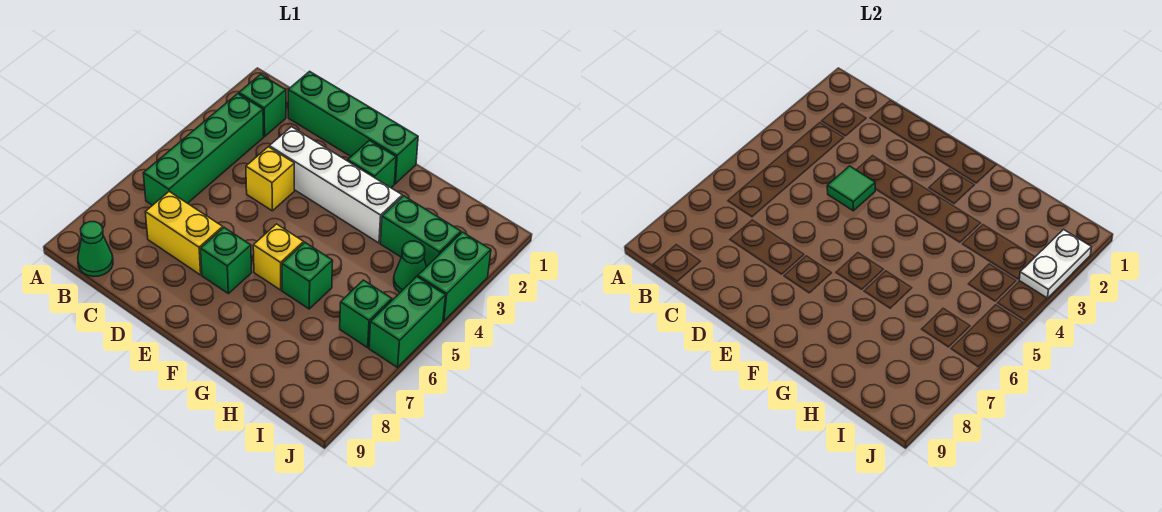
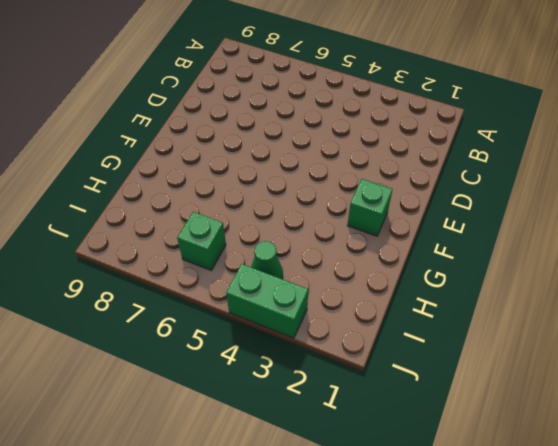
none -> green 1x1 brick [239,74,286,136]
none -> green 1x4 brick [143,94,264,205]
none -> green 1x1 cone [78,222,113,277]

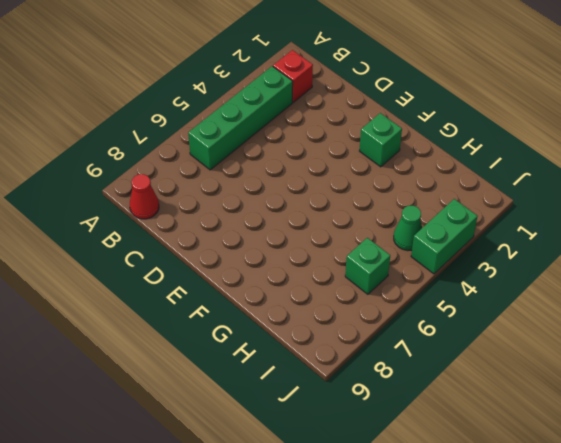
red 1x1 brick [273,50,313,102] -> green 1x1 brick [239,74,286,136]
red 1x1 cone [130,174,159,219] -> green 1x1 cone [78,222,113,277]
none -> green 1x4 brick [288,71,418,184]
none -> yellow 1x2 brick [145,192,223,275]
none -> white 1x4 brick [269,127,402,243]

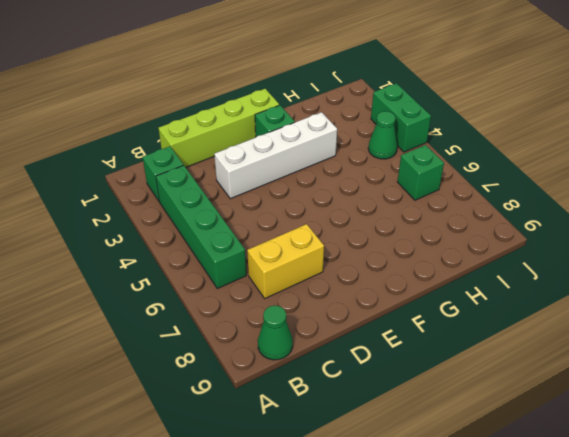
lime 1x4 brick [159,89,279,167] -> green 1x4 brick [288,71,418,184]
none -> yellow 1x1 brick [246,147,294,211]
none -> green 1x1 brick [200,228,252,294]
none -> yellow 1x1 brick [253,224,304,290]

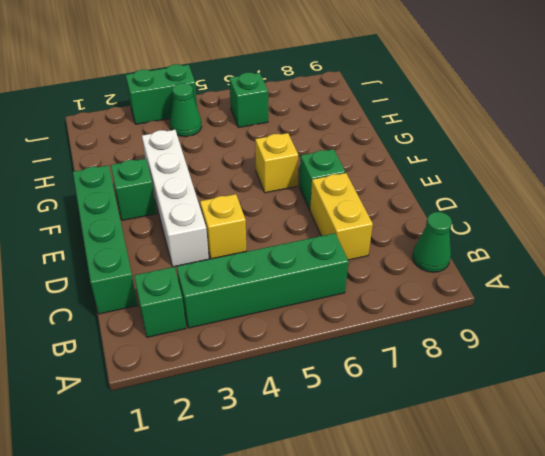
none -> green 1x1 brick [282,243,333,309]
none -> green 1x2 brick [380,196,461,267]
none -> green 1x2 brick [369,277,446,368]

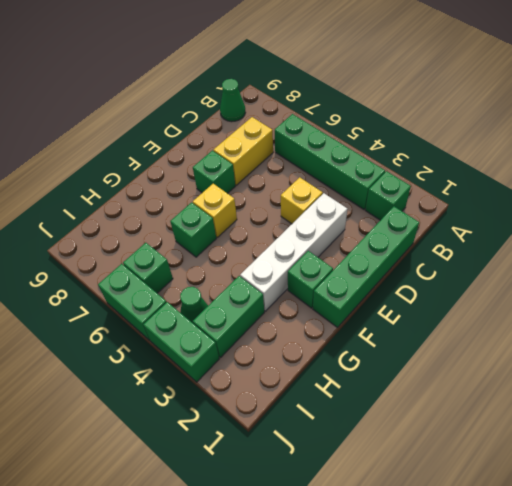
none -> green 1x1 tile [827,166,875,211]
none -> white 1x2 plate [1019,230,1091,298]

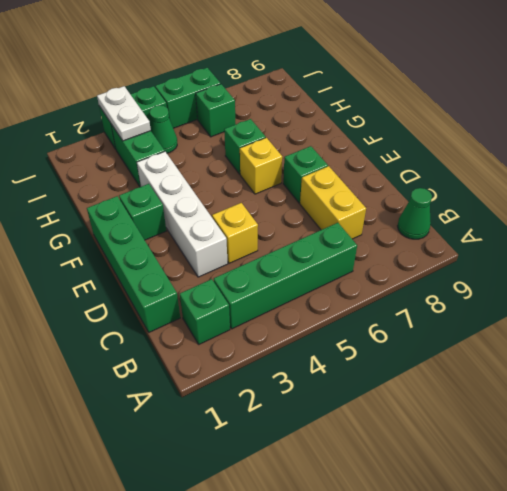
white 1x2 plate [97,86,151,141] -> white 1x2 plate turned to [1019,230,1091,298]
none -> green 1x1 tile [827,166,875,211]

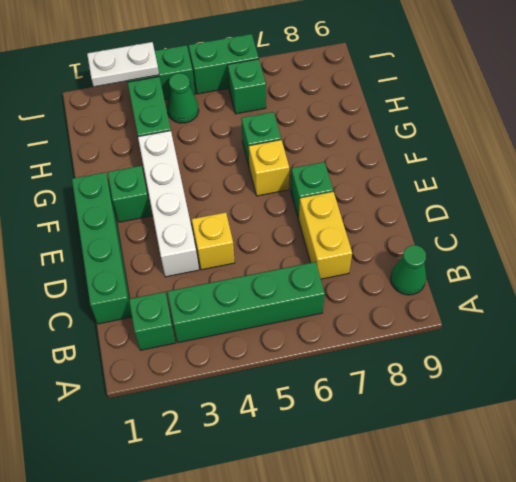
none -> green 1x1 tile [827,166,875,211]

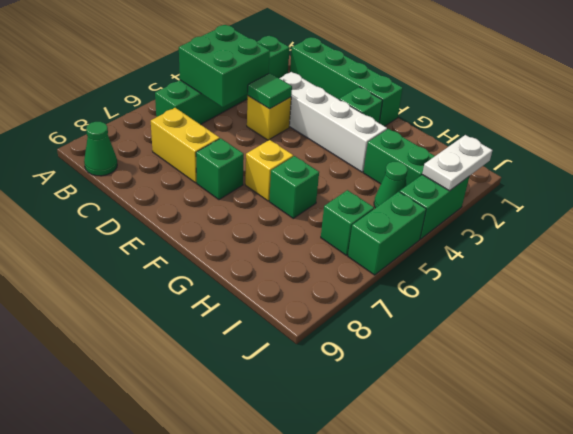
green 2x2 brick [179,25,270,107] -> none

